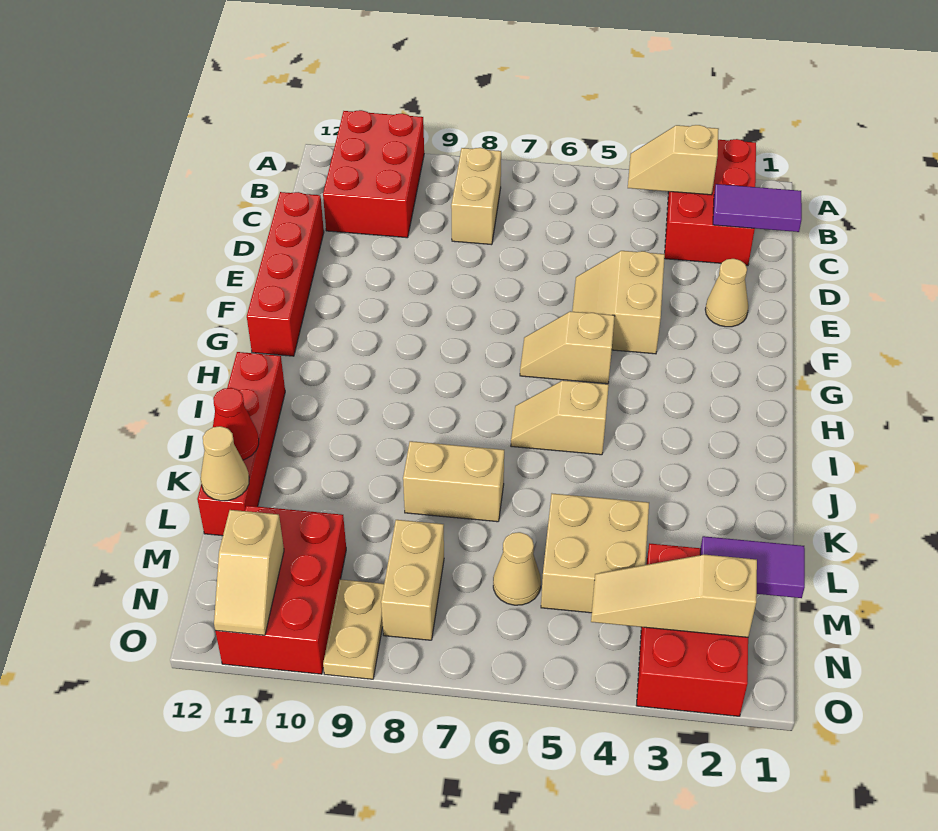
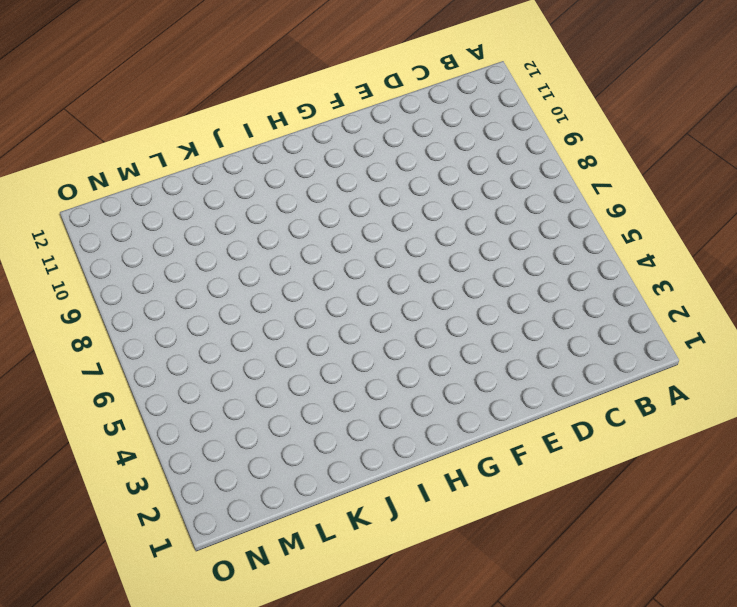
none -> red 2x3 brick [664,139,756,266]
none -> red 2x3 brick [323,110,424,238]
none -> tan 1x2 brick [451,148,501,245]

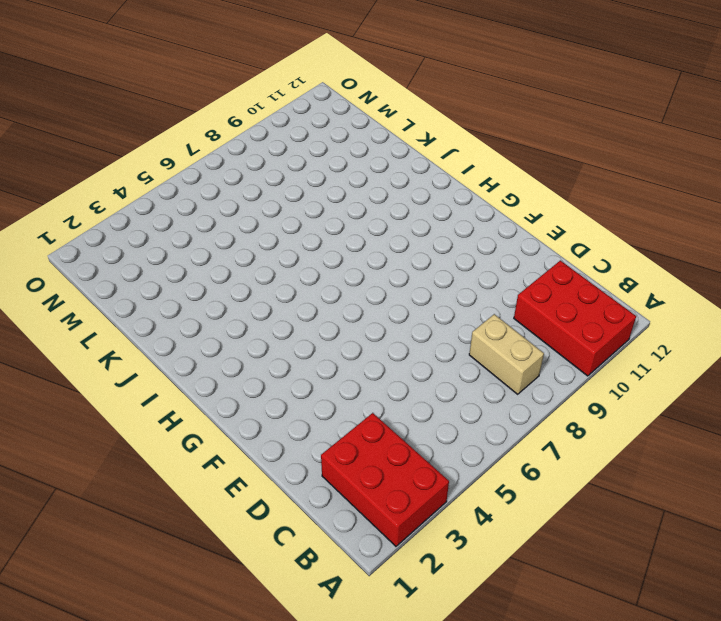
none -> red 1x4 brick [247,192,324,356]
none -> tan 1x1 cone [705,259,748,327]
none -> tan 2x2 slope [572,251,665,354]

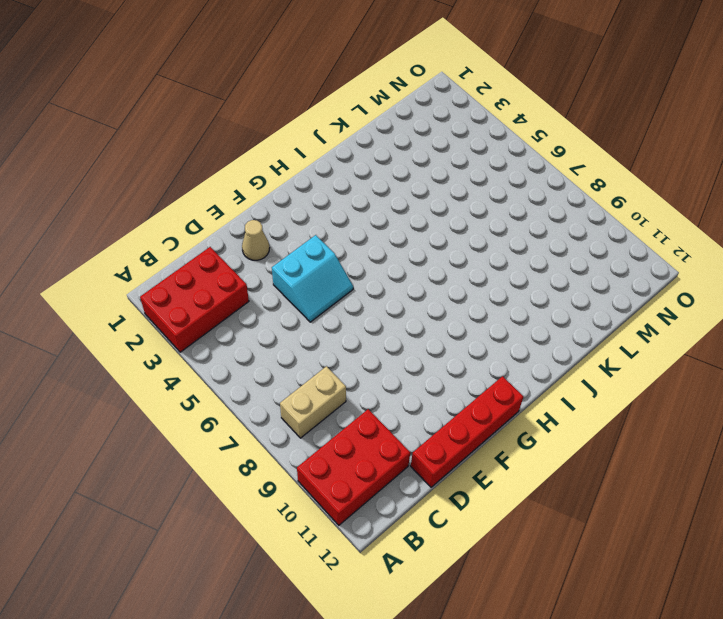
cyan 2x2 slope [272,235,353,322] -> tan 2x2 slope [572,251,665,354]
none -> tan 1x2 slope [520,311,615,384]
none -> tan 1x2 slope [511,380,609,455]
none -> red 1x4 brick [197,352,285,536]

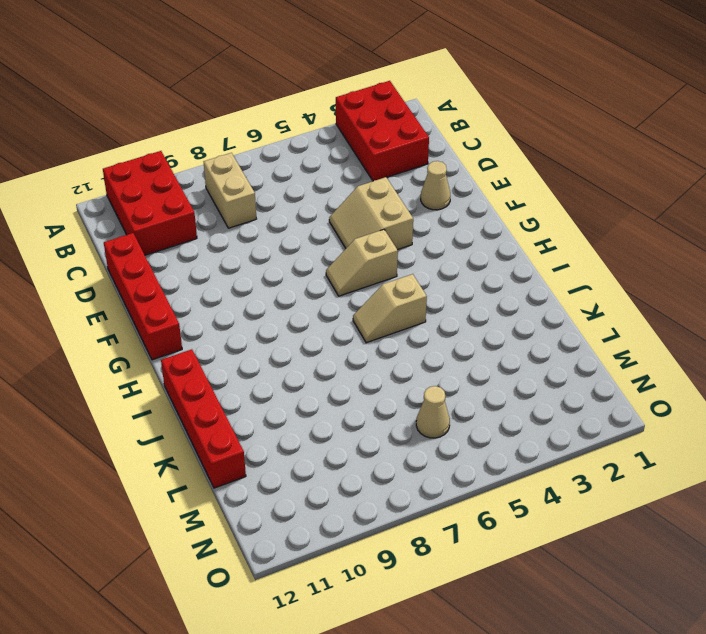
none -> tan 1x2 brick [403,441,504,522]
none -> tan 2x2 brick [541,494,649,613]
none -> red 2x3 brick [636,543,748,716]

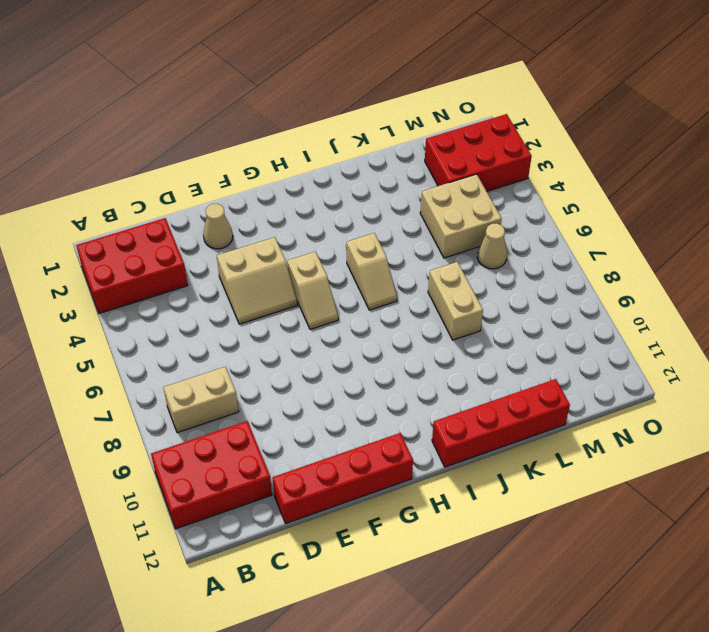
none -> tan 1x2 brick [381,520,444,640]
none -> red 2x3 brick [215,506,346,674]
none -> tan 1x2 plate [323,579,384,679]

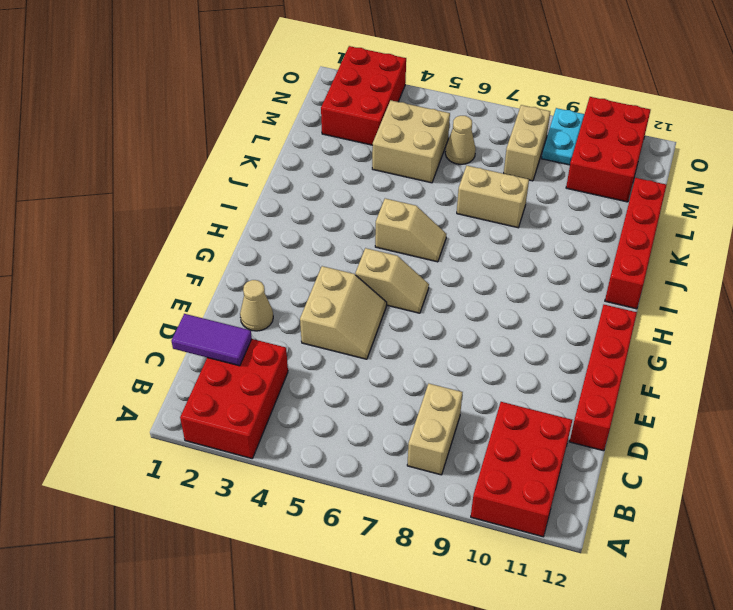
cyan 1x2 plate [542,108,584,165] -> tan 1x2 plate [323,579,384,679]
none -> tan 1x2 slope [628,125,719,195]
none -> red 1x1 cone [213,388,259,460]
none -> tan 1x1 cone [201,426,249,501]

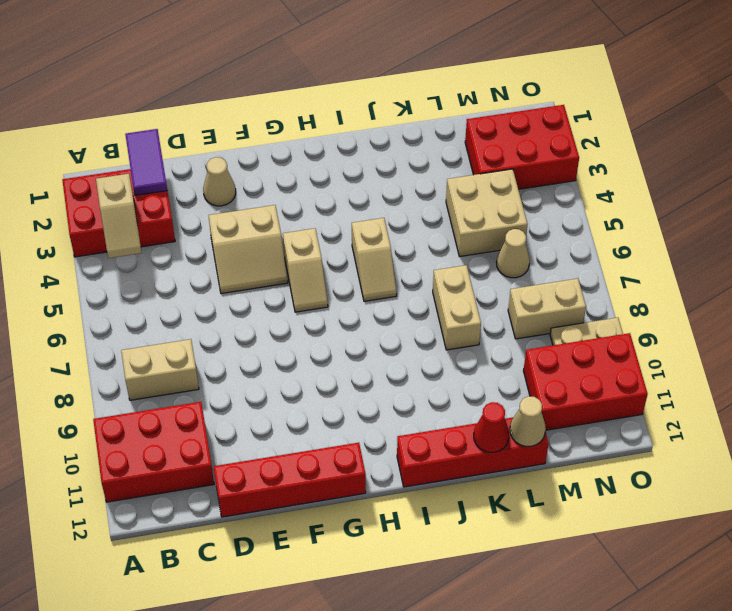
none -> purple 1x2 tile [700,536,805,598]
none -> tan 1x3 slope [591,555,757,637]
none -> tan 1x2 slope [214,510,284,635]

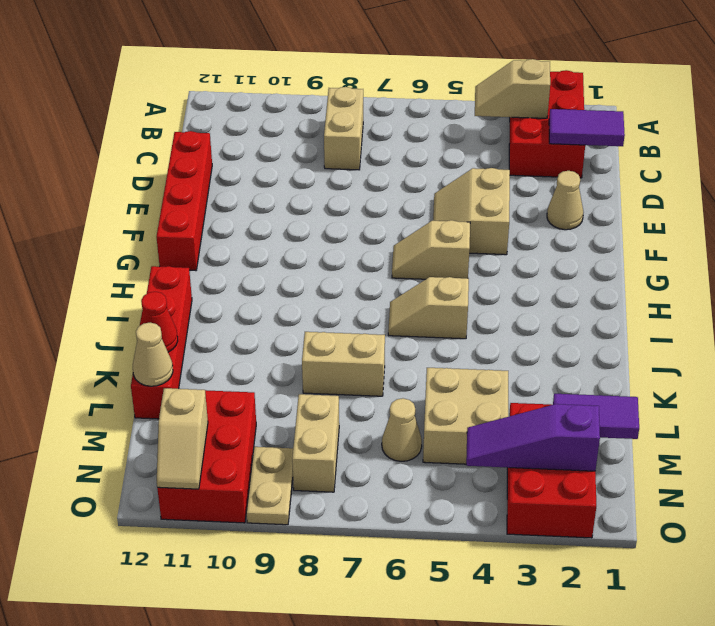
purple 1x3 slope [466,404,600,471] -> tan 1x3 slope [591,555,757,637]
none -> red 2x3 brick [323,110,424,238]

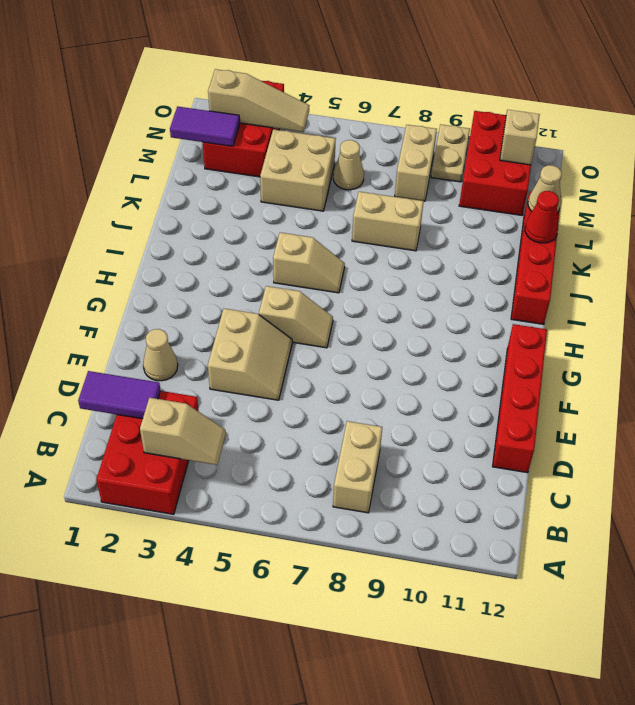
none -> red 2x3 brick [323,110,424,238]

